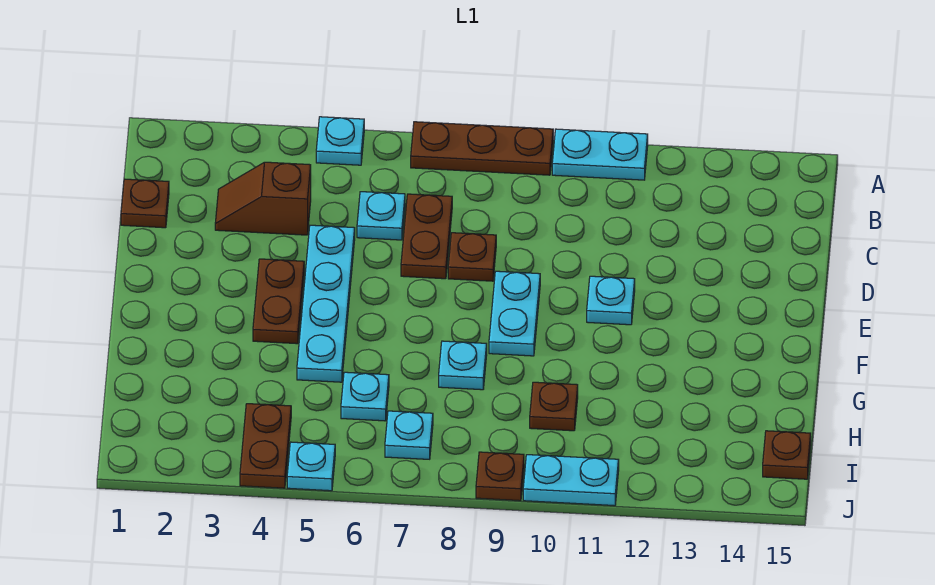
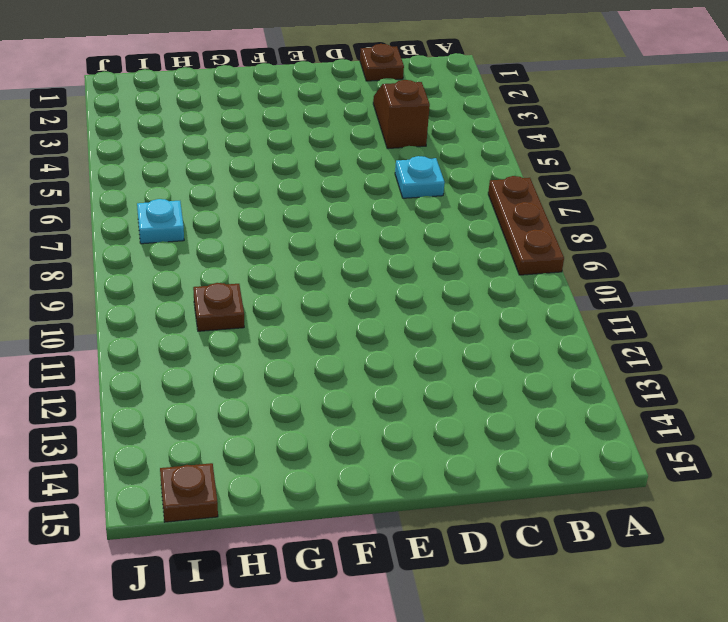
none -> cyan 1x1 plate [316,117,364,165]
none -> cyan 1x2 plate [552,129,648,180]
none -> brown 1x2 plate [401,194,452,279]

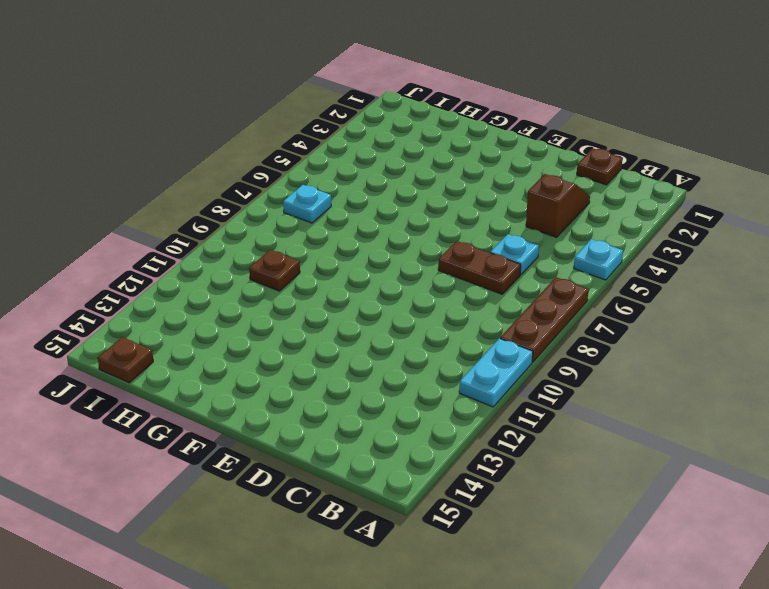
none -> cyan 1x4 plate [297,225,355,382]
none -> brown 1x1 plate [448,233,496,281]
none -> brown 1x2 plate [253,259,304,344]

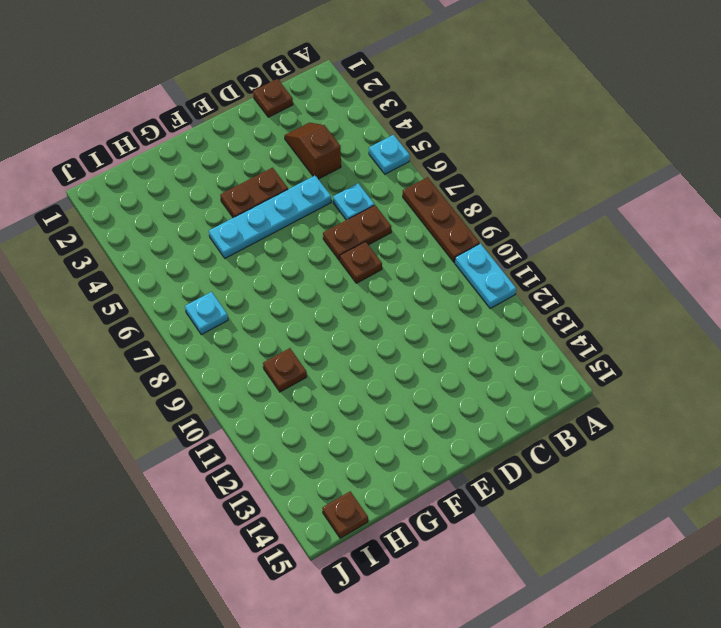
none -> cyan 1x2 plate [489,271,540,356]
none -> cyan 1x1 plate [587,276,635,325]
none -> cyan 1x1 plate [439,341,487,390]

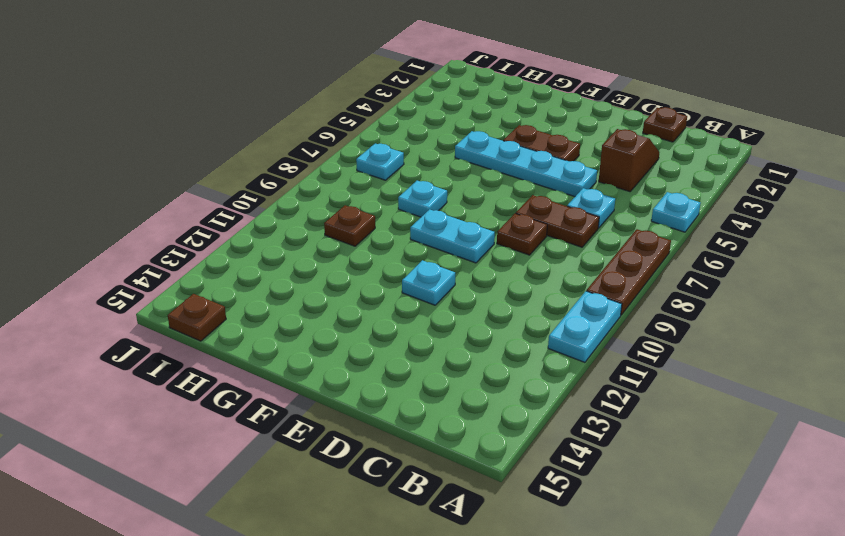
none -> cyan 1x1 plate [341,372,389,421]
none -> brown 1x2 plate [240,404,291,488]
none -> cyan 1x1 plate [287,442,335,491]

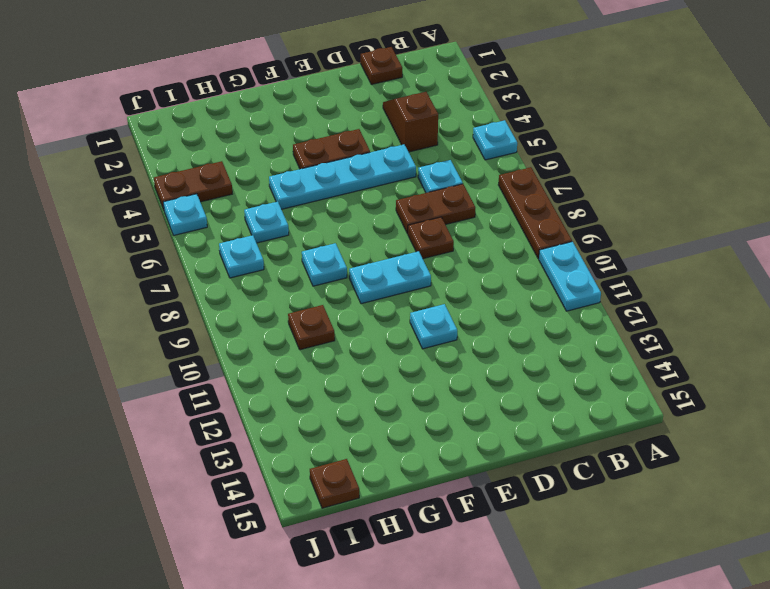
none -> brown 1x1 plate [476,452,524,501]
none -> cyan 1x2 plate [523,455,619,506]

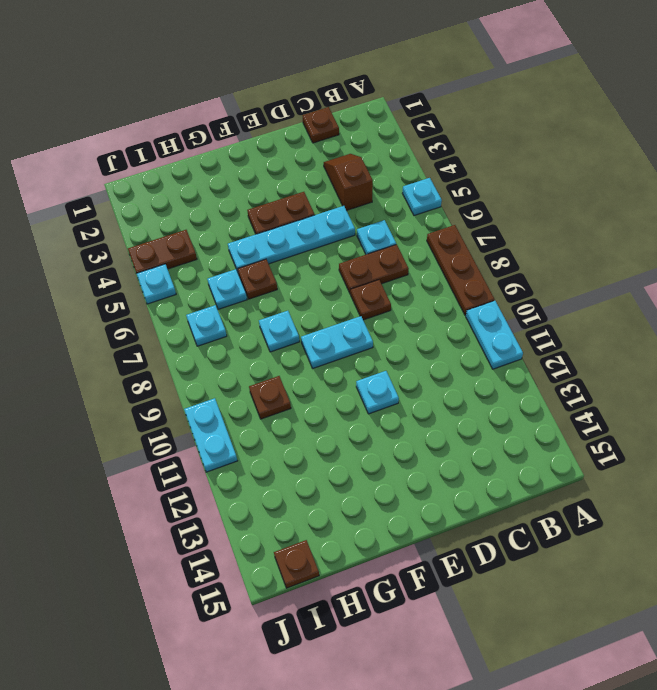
brown 1x1 plate [238,259,277,299] -> brown 1x1 plate moved to [476,452,524,501]

